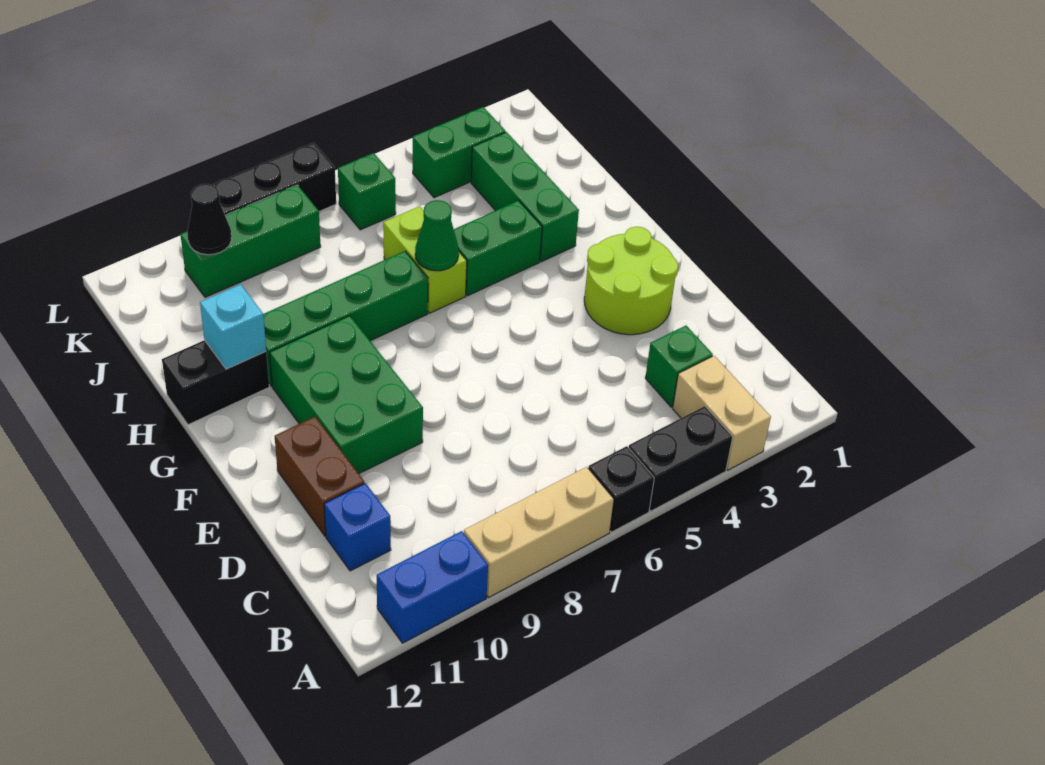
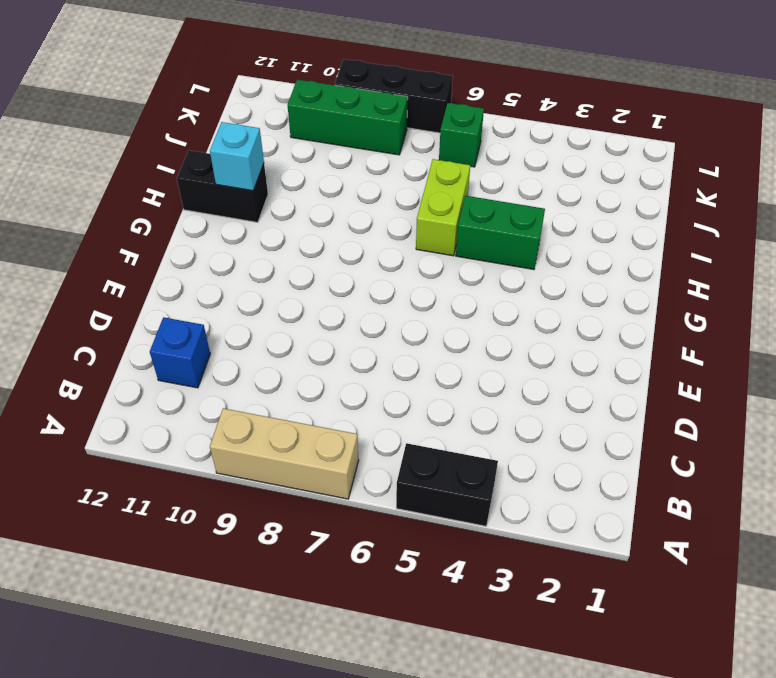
none -> tan 1x2 brick [673,356,771,470]
none -> black 1x1 brick [588,446,654,532]
none -> blue 1x2 brick [377,531,488,643]

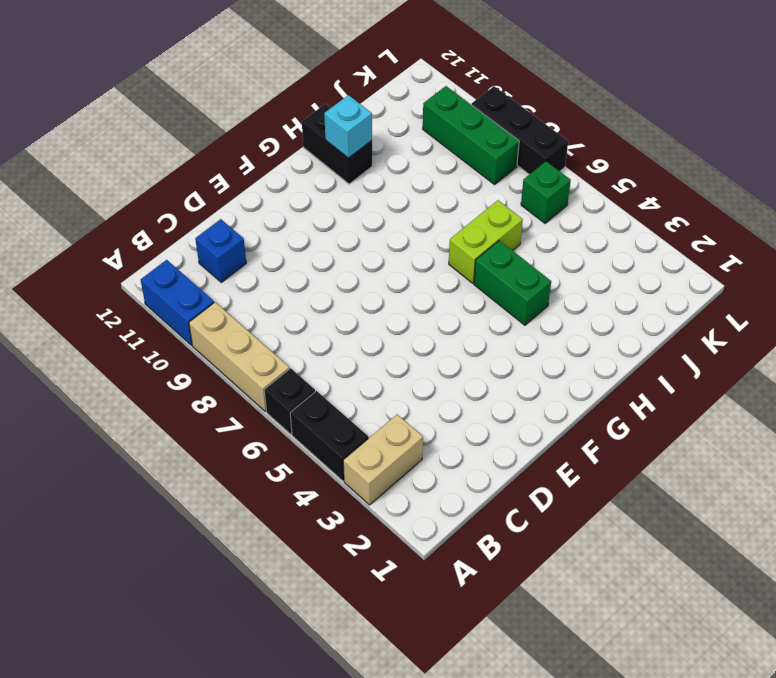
none -> green 1x1 brick [645,326,713,407]
none -> brown 1x2 brick [275,417,364,536]
none -> lime 2x2 round brick [584,227,678,335]

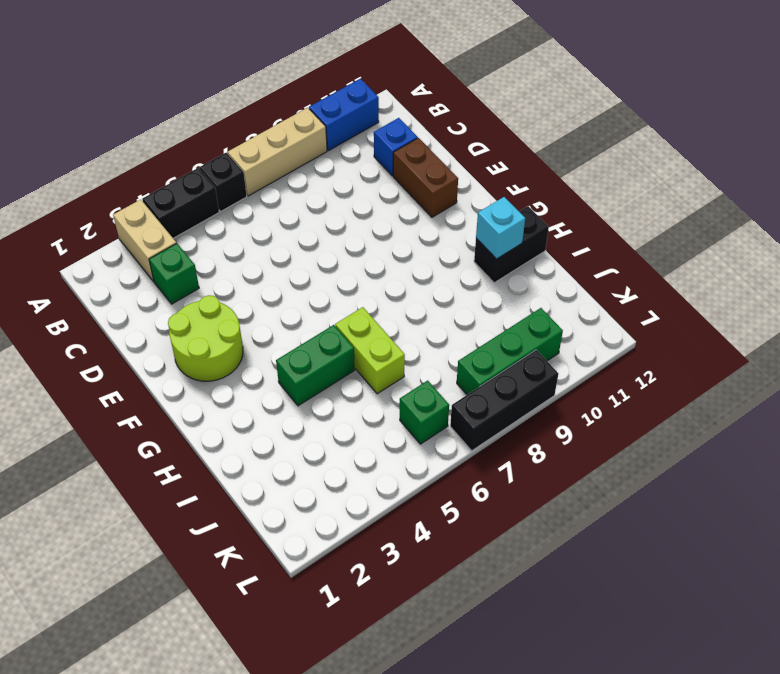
none -> green 2x3 brick [270,316,423,474]
none -> green 1x3 brick [471,132,579,262]
none -> green 1x4 brick [263,251,428,386]

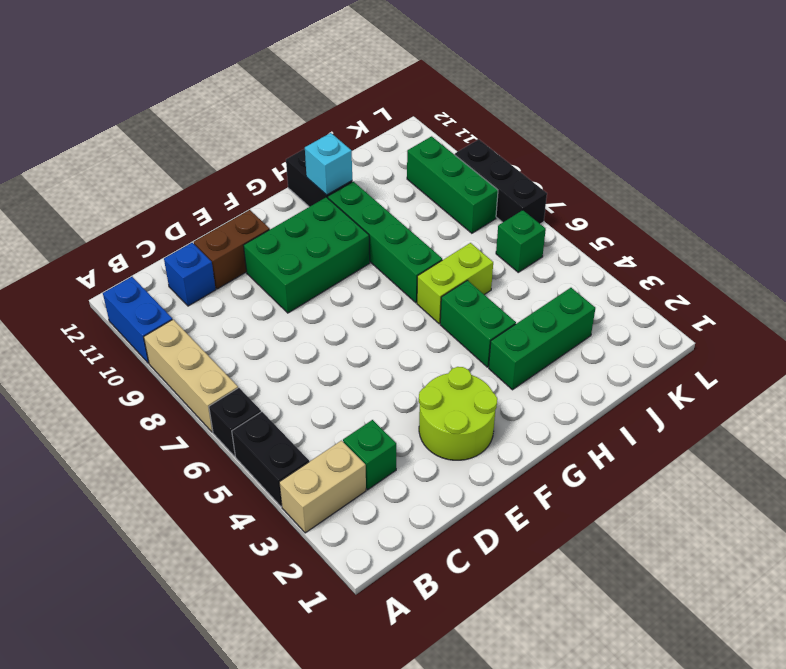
none -> green 1x2 brick [413,107,506,198]
none -> green 1x1 cone [415,200,459,271]
none -> black 1x1 cone [187,184,232,255]

